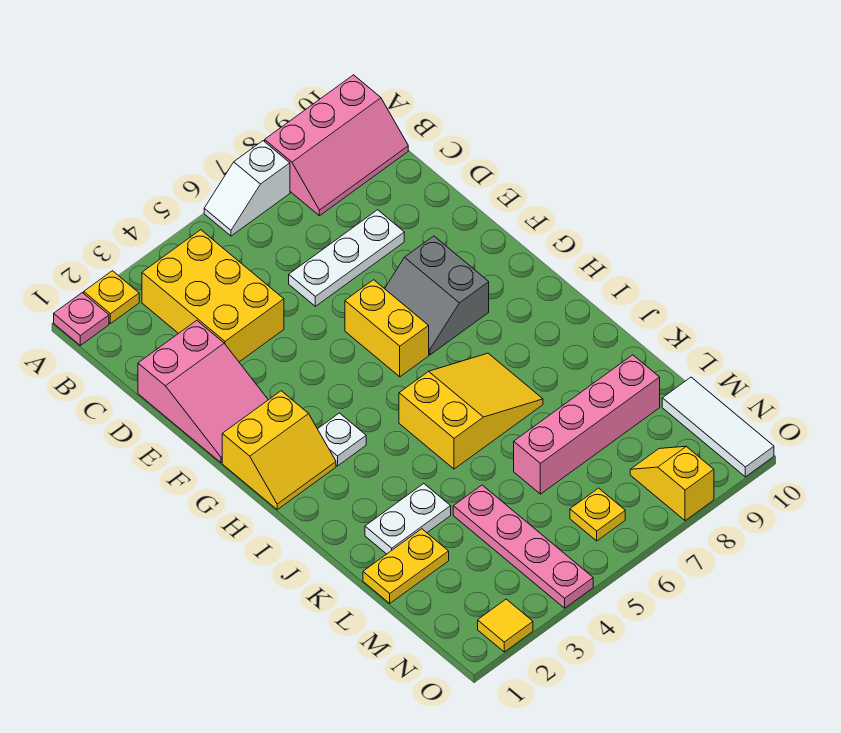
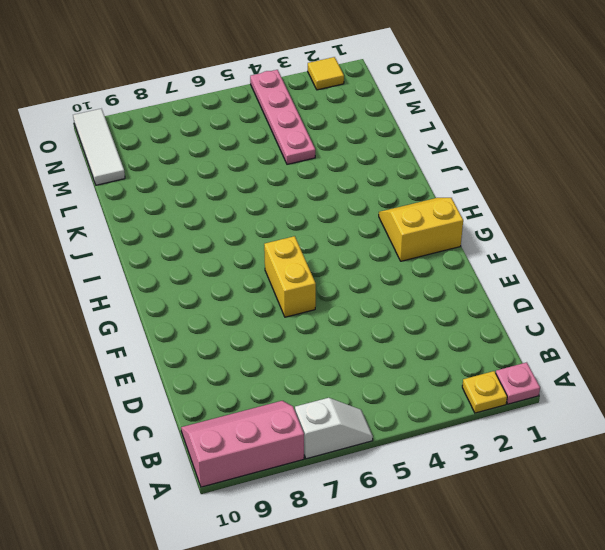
none -> yellow 2x3 brick [142,230,284,362]
none -> pink 2x3 slope [138,320,268,463]
none -> white 1x3 plate [289,210,404,306]

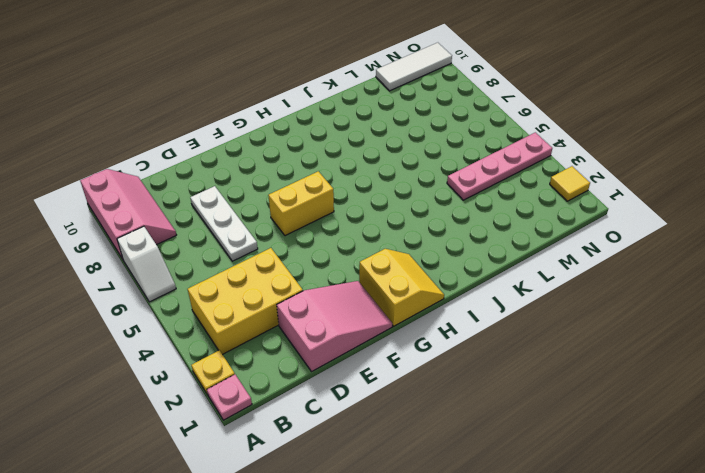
none -> grey 2x2 slope [385,236,489,355]
none -> white 1x1 plate [318,413,366,466]
none -> yellow 2x3 slope [399,353,543,469]

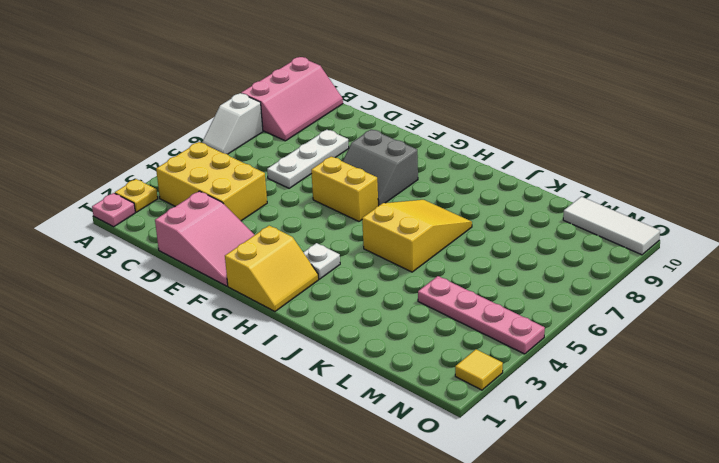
none -> white 1x2 plate [365,484,451,554]
none -> yellow 1x2 plate [363,529,449,603]
none -> pink 1x4 brick [514,355,660,494]

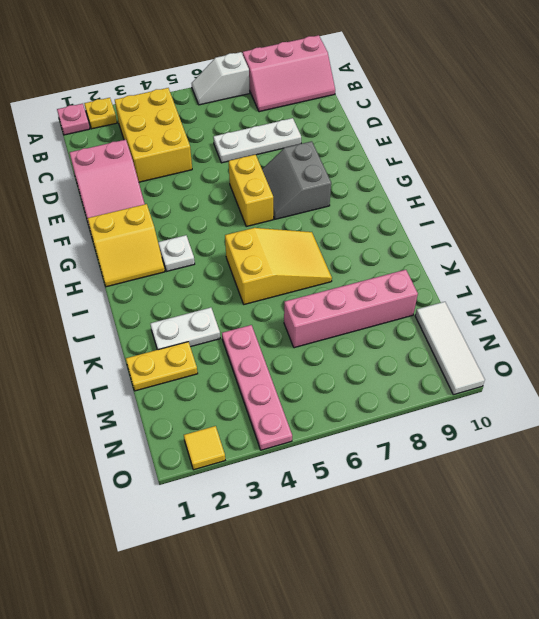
none -> yellow 1x1 plate [570,488,625,541]
none -> yellow 1x2 slope [630,446,714,521]

